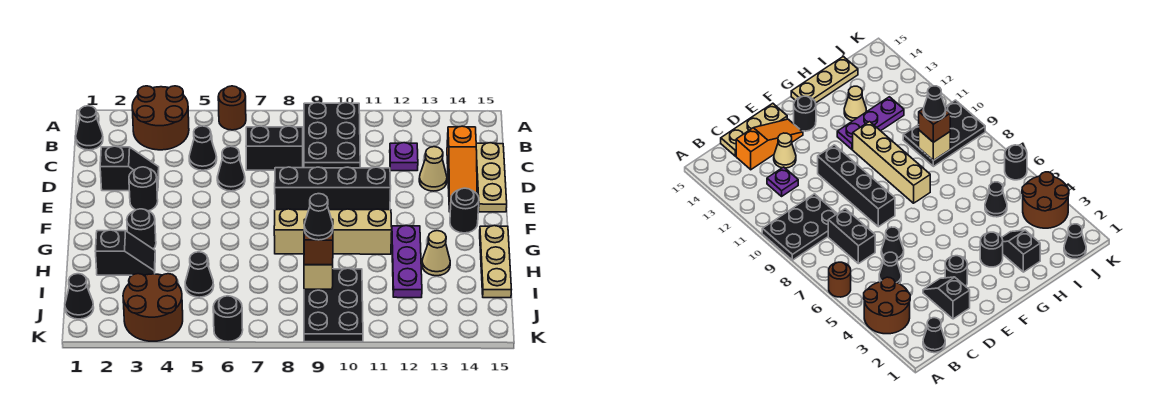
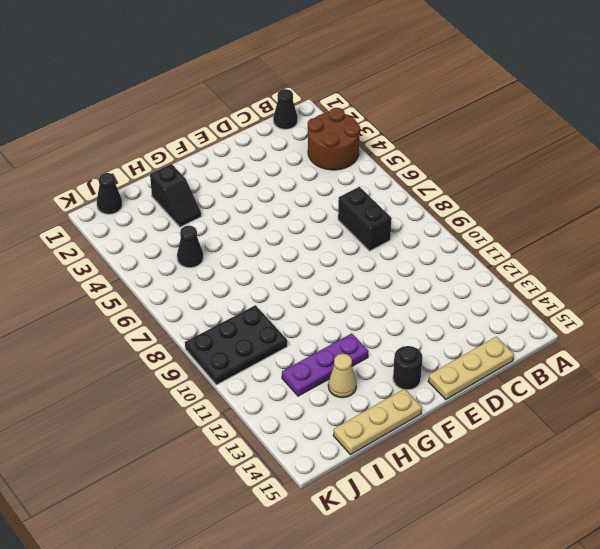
none -> brown 1x1 round brick [218,86,246,130]
none -> black 2x3 plate [304,103,360,168]
none -> black 1x1 cone [189,126,217,170]

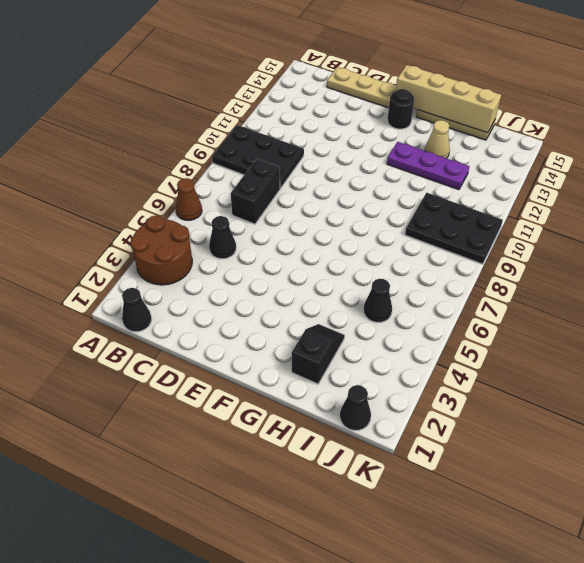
brown 1x1 cone [176,178,202,220] -> brown 1x1 round brick [218,86,246,130]
tan 1x4 brick [396,65,501,133] -> tan 1x4 brick turned to [274,209,392,254]
none -> purple 1x1 plate [390,143,418,171]
none -> orange 1x3 slope [447,126,477,212]
none -> black 1x2 slope [100,146,159,191]

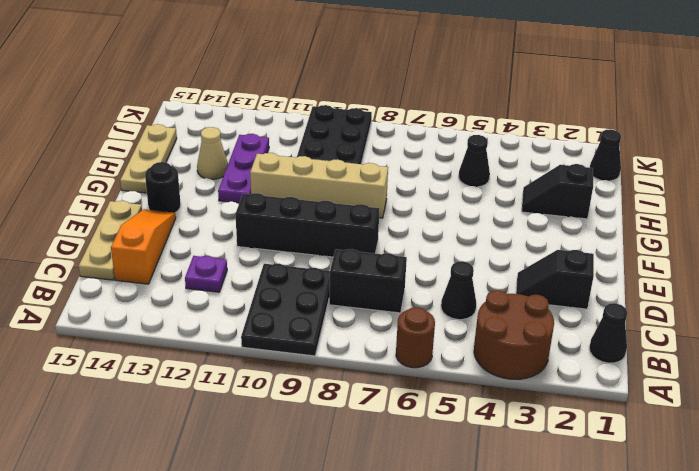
none -> black 1x1 cone [217,146,245,191]
none -> tan 1x1 cone [419,147,447,191]
none -> black 1x1 round brick [129,167,158,211]

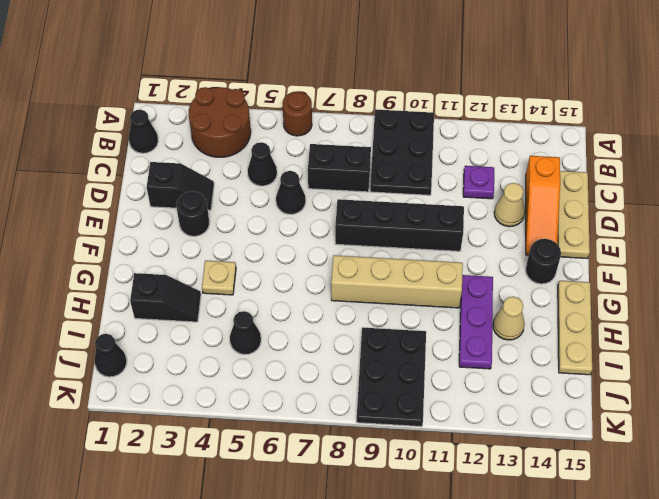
tan 1x1 plate [202,261,236,295] -> none
none -> black 1x1 round brick [127,209,156,249]
none -> brown 2x2 round brick [123,274,183,341]
none -> black 1x1 round brick [213,296,243,342]

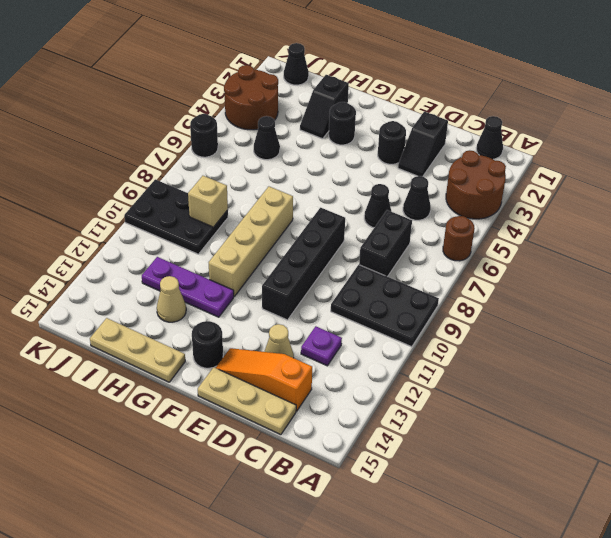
none -> brown 1x1 brick [304,219,333,265]
none -> black 1x1 cone [304,194,333,240]

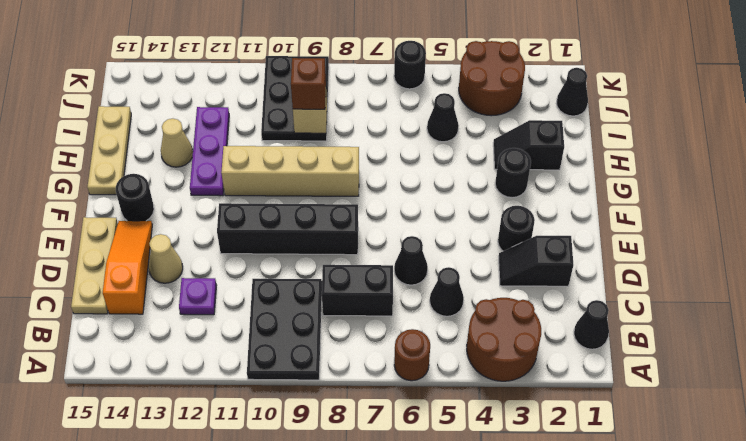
none -> black 1x1 cone [304,194,333,240]

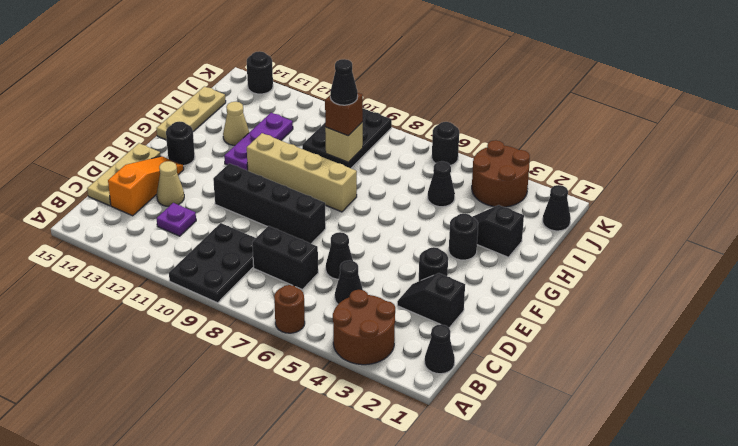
black 1x1 round brick [247,51,273,94] -> none

